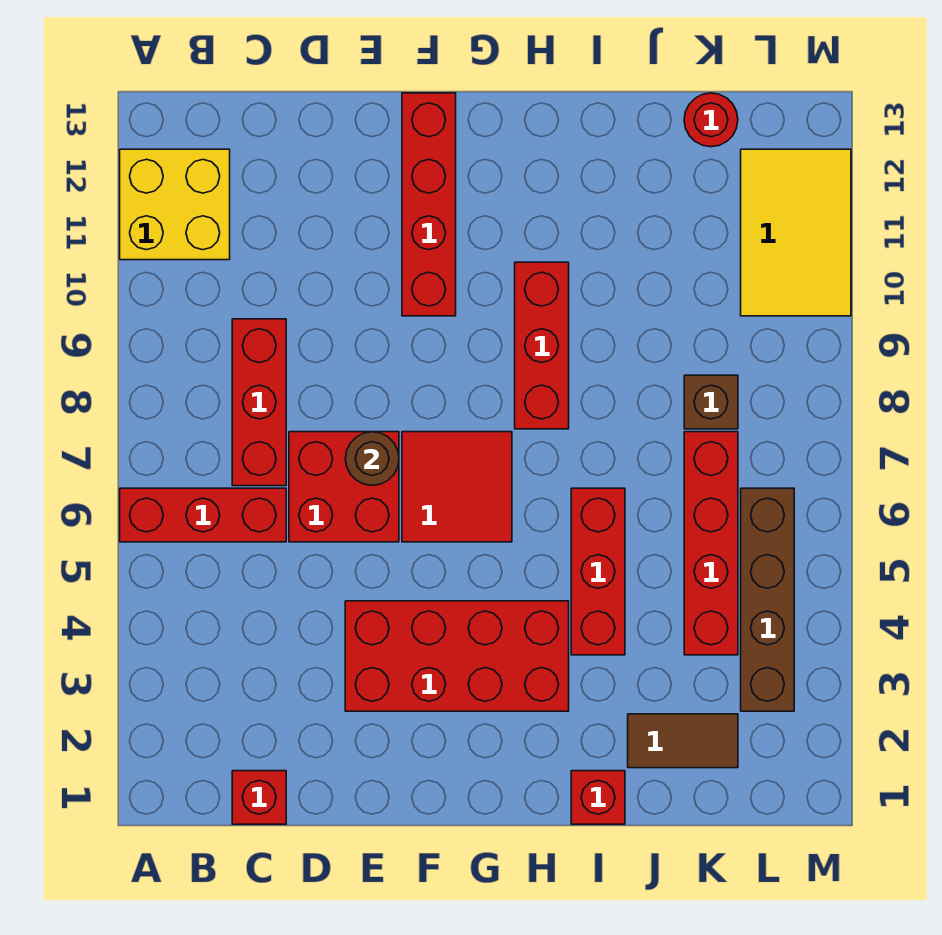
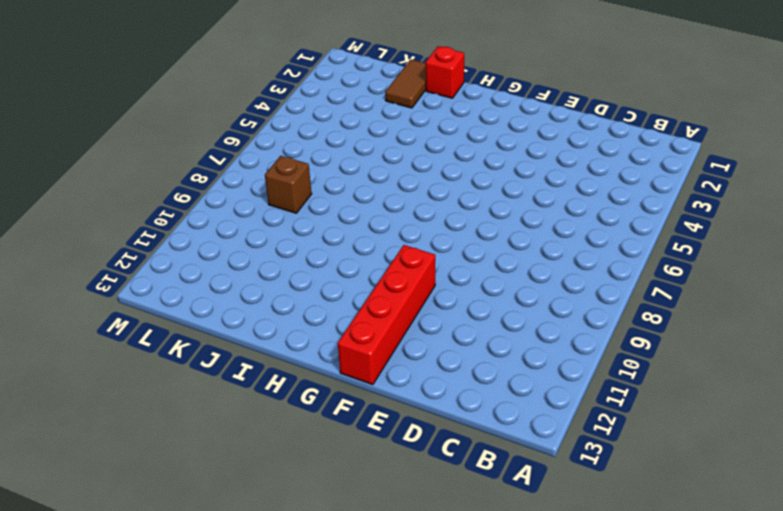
brown 1x2 tile [385,60,426,108] -> brown 1x2 tile turned to [628,714,738,768]
none -> red 1x3 brick [120,488,286,542]
none -> yellow 2x2 brick [120,149,230,260]
none -> red 1x1 brick [232,771,286,824]

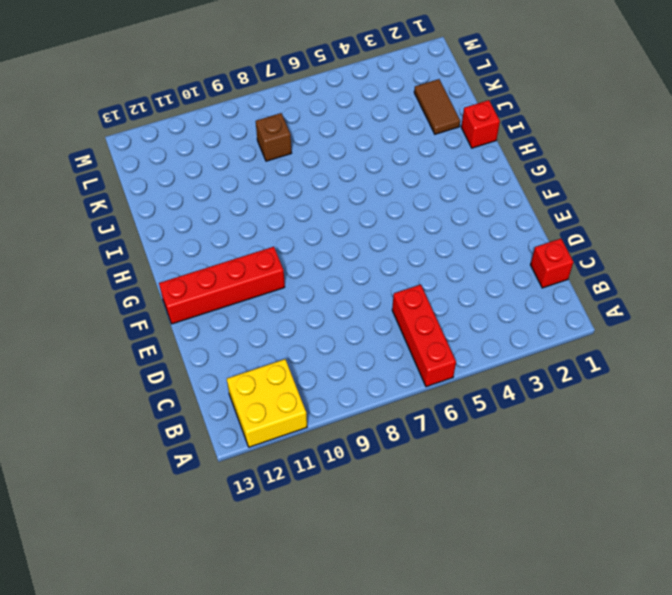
none -> red 1x3 brick [232,319,286,486]
none -> red 2x2 brick [289,432,399,542]
none -> red 2x4 brick [345,601,569,711]

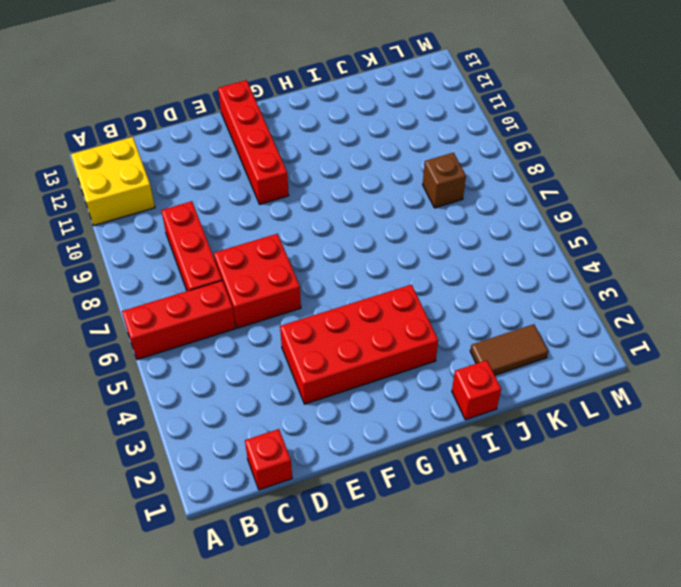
none -> red 2x2 tile [402,432,512,542]
none -> red 1x3 brick [515,262,569,429]
none -> red 1x3 brick [571,488,625,655]

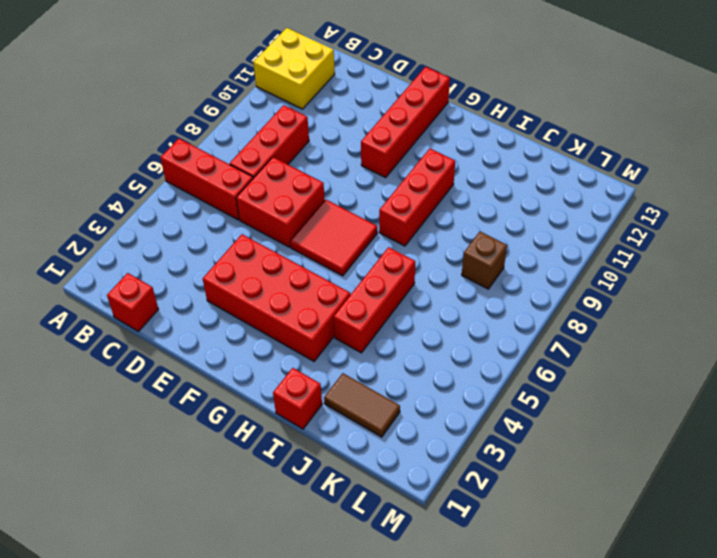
none -> red 1x4 brick [684,432,738,655]
none -> red 1x1 round brick [684,93,738,147]
none -> brown 1x4 brick [741,488,794,711]

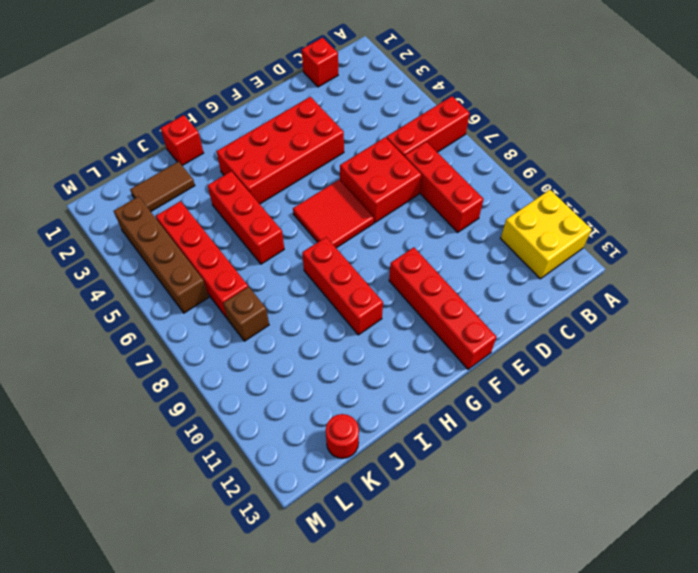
none -> yellow 2x3 tile [741,149,851,316]
none -> brown 1x1 round brick [345,432,399,485]

